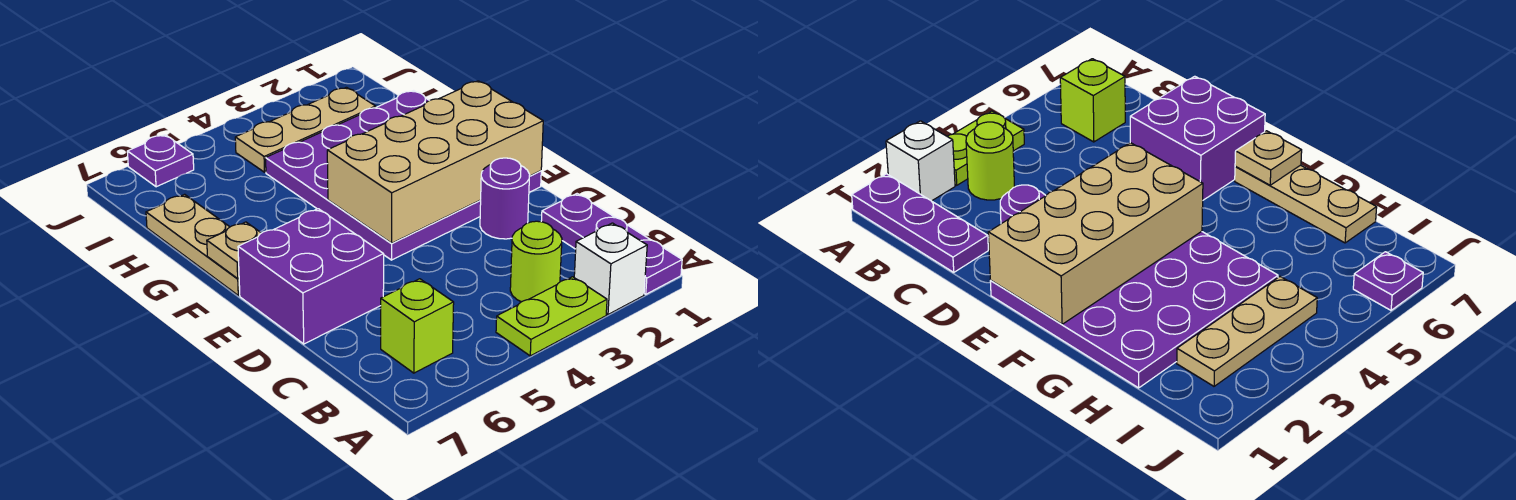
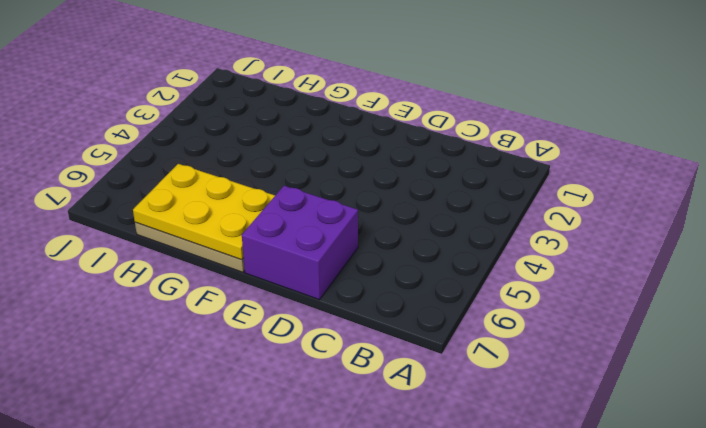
yellow 2x3 plate [133,164,275,260] -> tan 1x1 plate [207,222,261,278]
none -> purple 1x3 plate [541,194,682,294]
none -> white 1x1 brick [574,223,647,314]
none -> lime 1x2 plate [496,277,607,356]

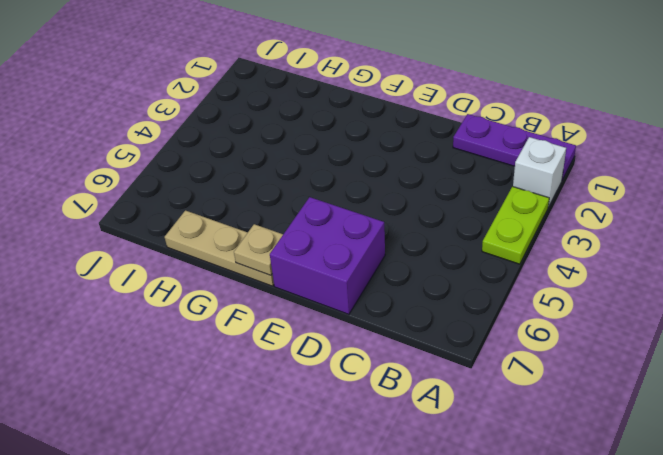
none -> lime 1x1 round brick [510,221,562,302]
none -> lime 1x1 brick [381,279,454,373]
none -> purple 1x1 round brick [480,158,530,239]

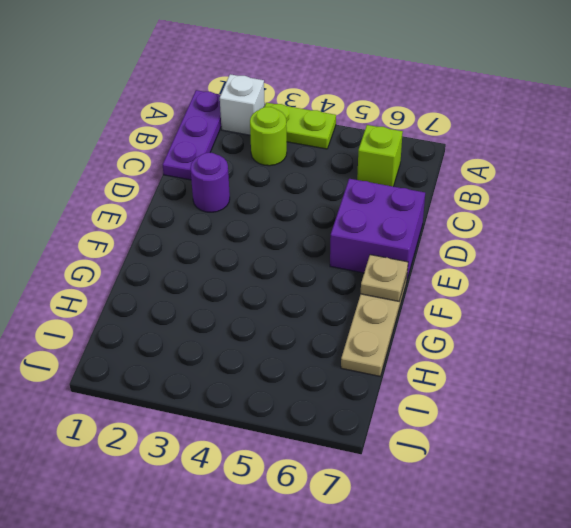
none -> purple 4x4 plate [266,91,541,260]
none -> tan 1x3 plate [235,87,376,172]
none -> purple 1x1 plate [127,135,194,187]

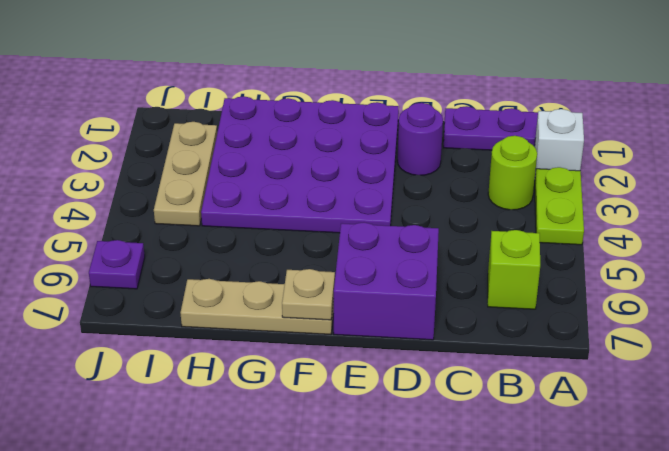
none -> tan 2x4 brick [327,81,543,243]

